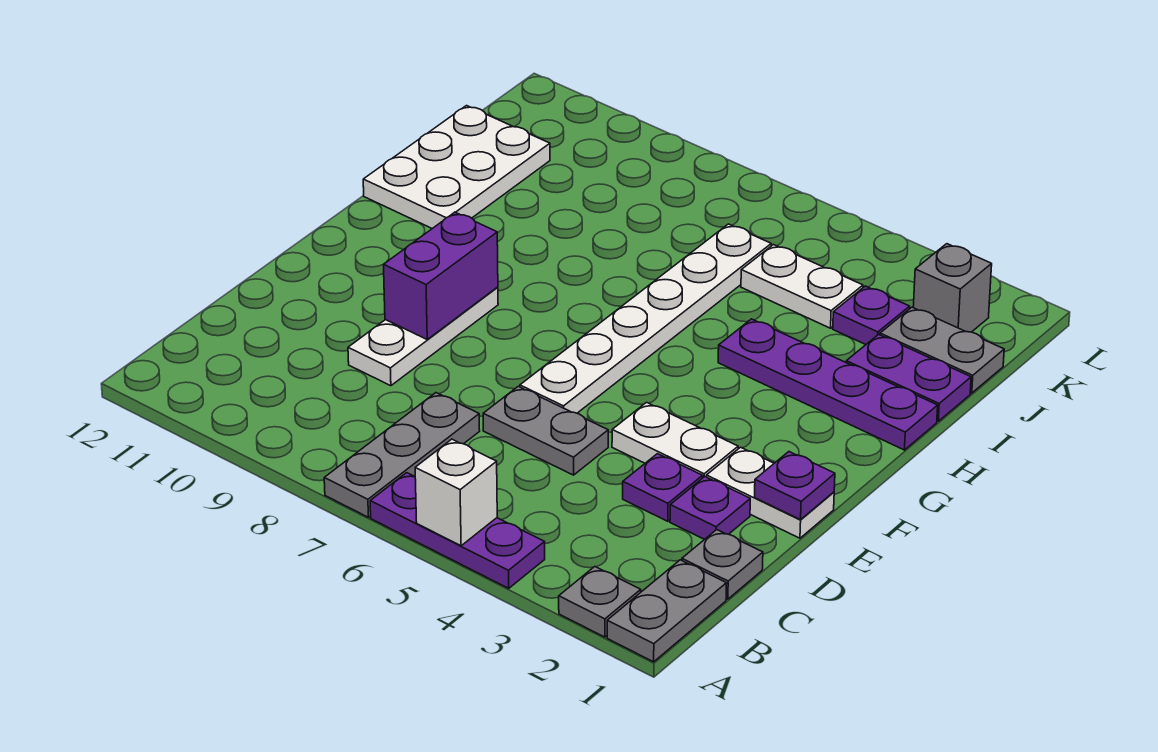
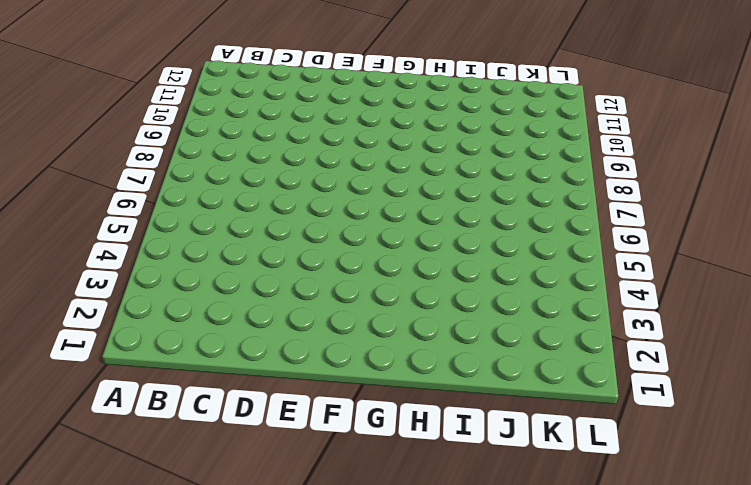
none -> grey 1x2 plate [607,560,727,662]
none -> grey 1x1 plate [559,567,641,637]
none -> purple 1x3 plate [370,473,545,588]

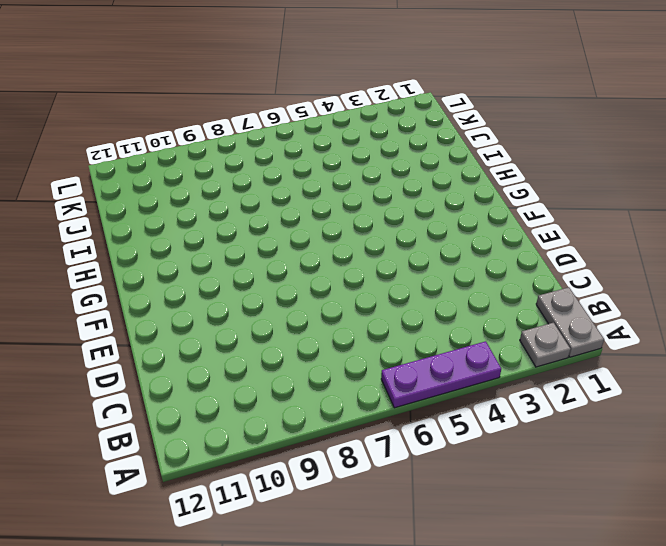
none -> grey 1x3 plate [324,393,480,517]
none -> grey 1x1 plate [682,530,763,599]
none -> purple 1x1 plate [670,477,750,539]

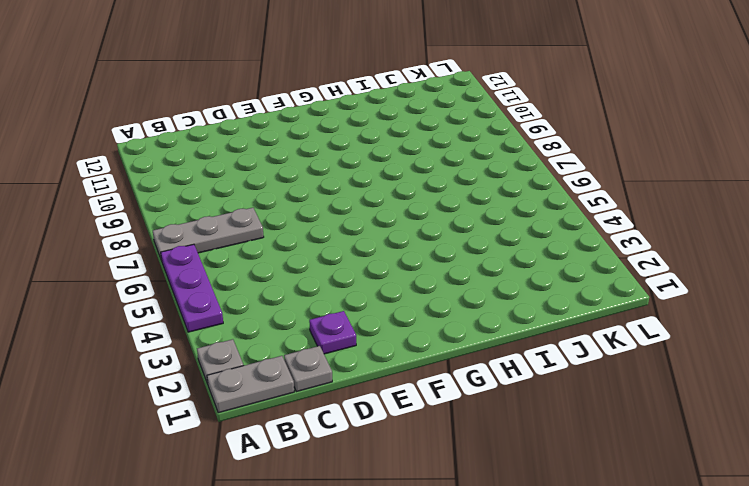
none -> purple 1x1 plate [623,454,703,521]
none -> grey 1x2 plate [483,386,608,475]
none -> white 1x3 plate [348,287,498,386]

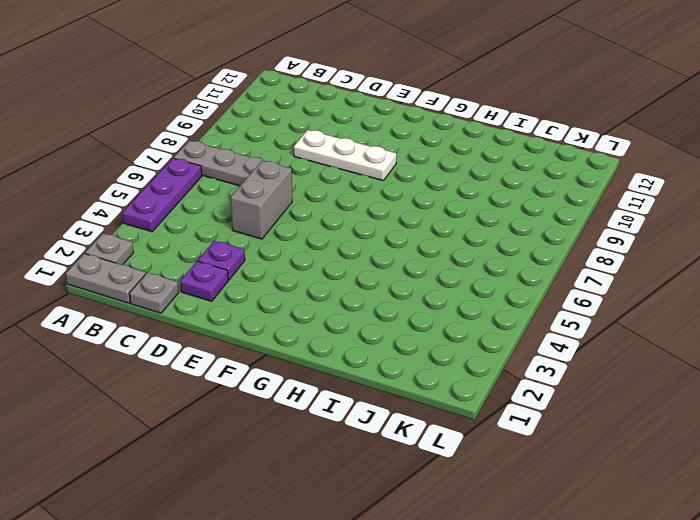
grey 1x2 brick [230,161,292,239] -> grey 1x2 plate [483,386,608,475]
none -> white 1x2 plate [707,447,834,538]
none -> white 1x2 plate [612,403,738,478]
none -> white 1x6 plate [520,224,771,413]

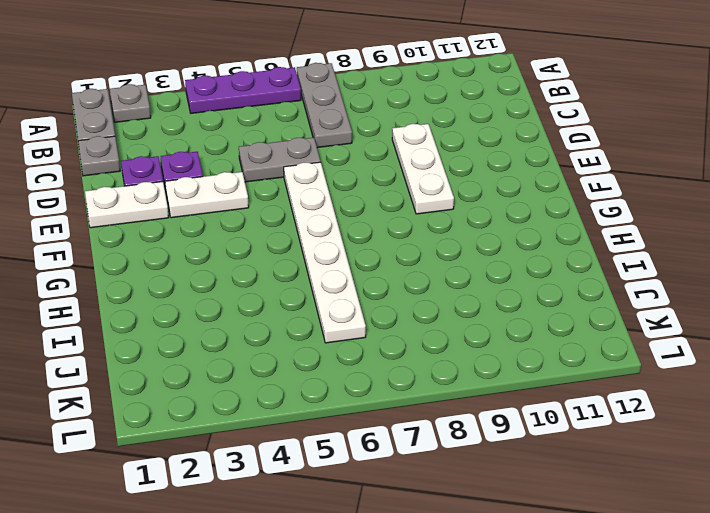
none -> purple 1x4 plate [718,319,938,450]
none -> white 2x3 plate [363,106,550,229]
none -> purple 1x2 plate [846,335,971,421]

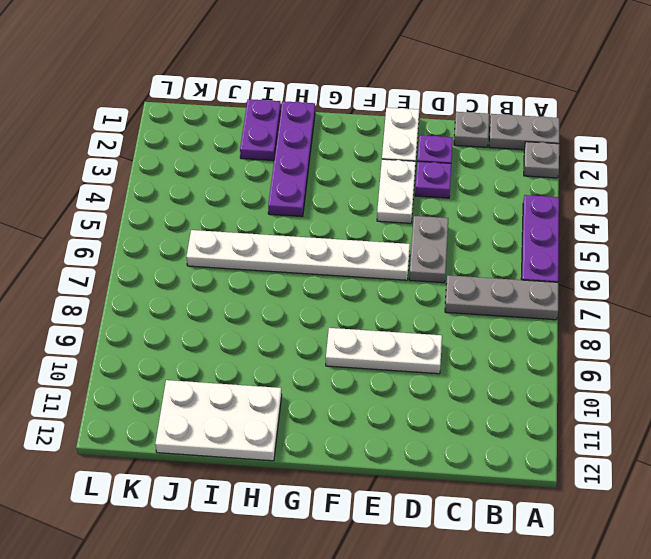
none -> grey 1x2 plate [880,307,1004,393]
none -> purple 1x1 plate [833,286,910,345]
none -> white 1x2 plate [741,245,863,328]

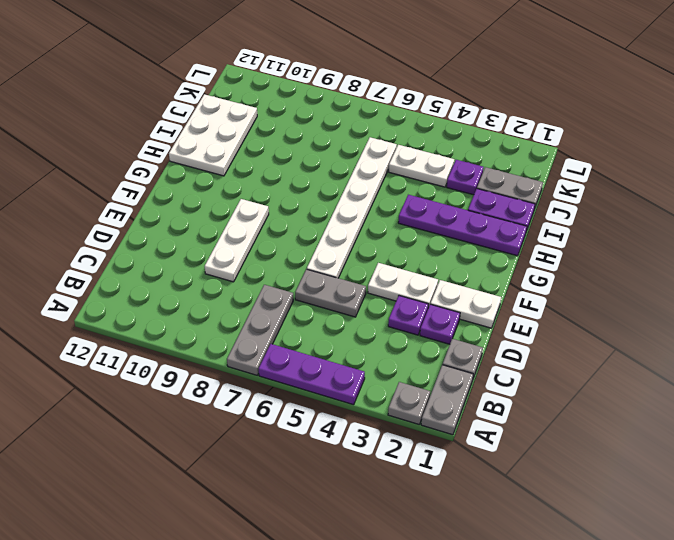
none -> grey 1x1 brick [913,244,992,332]
none -> white 1x1 brick [415,439,497,546]
none -> purple 1x1 plate [755,452,835,520]

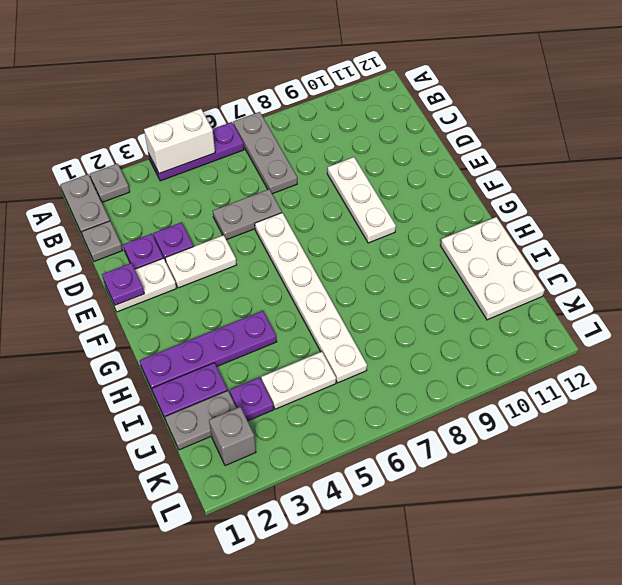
white 1x2 brick [144,109,215,174] -> white 1x1 brick [415,439,497,546]
none -> purple 1x2 brick [384,212,498,339]

